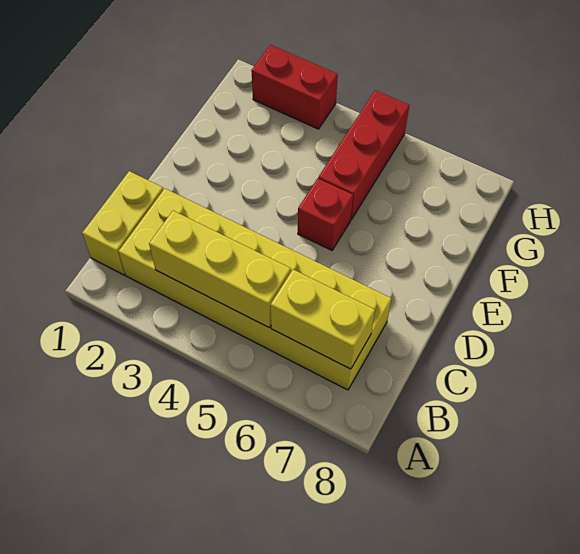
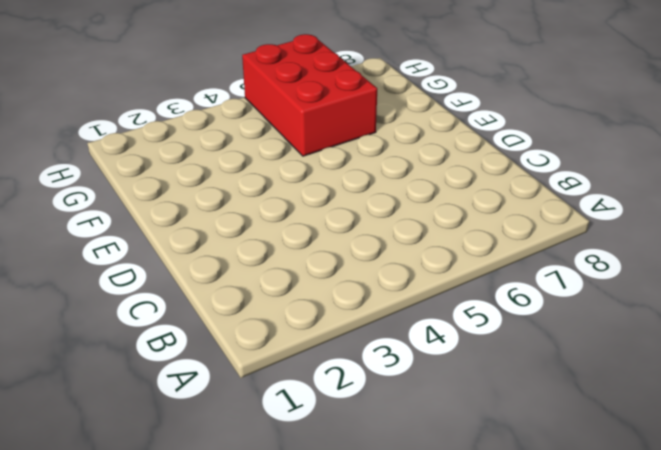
red 2x3 brick [242,34,377,156] -> red 1x3 brick [318,90,409,220]
none -> yellow 1x2 brick [82,171,163,275]
none -> yellow 2x6 brick [119,189,392,390]

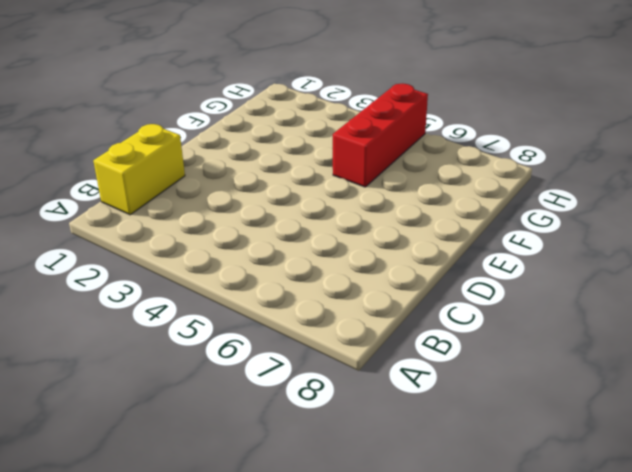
none -> yellow 2x6 brick [119,189,392,390]
none -> red 1x1 brick [298,178,353,250]

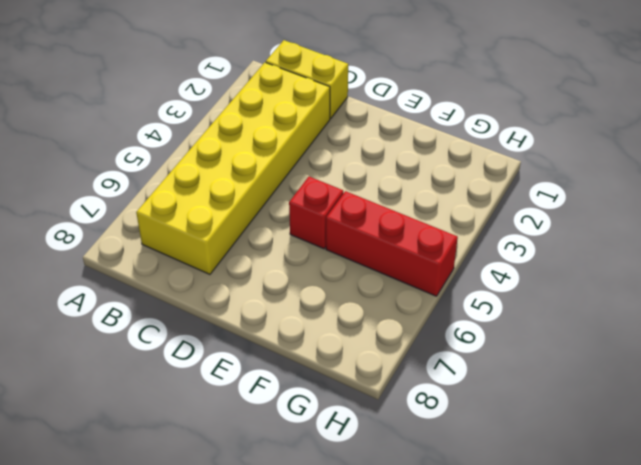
none -> red 1x2 brick [251,45,338,129]
none -> yellow 1x3 brick [149,211,291,328]

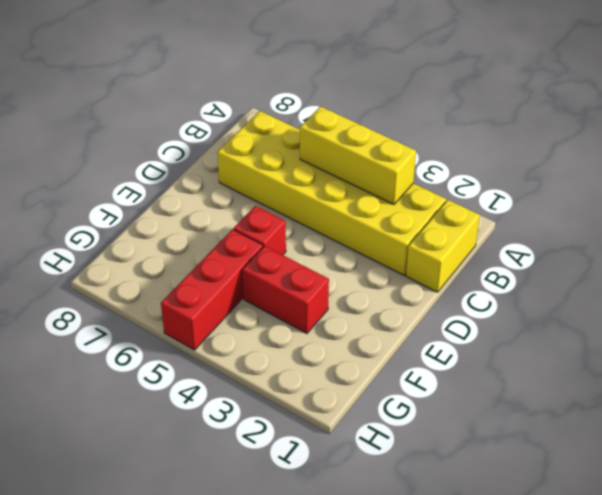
red 1x2 brick [242,246,329,333] -> red 1x2 brick moved to [251,45,338,129]
none -> yellow 1x2 brick [271,270,375,369]

